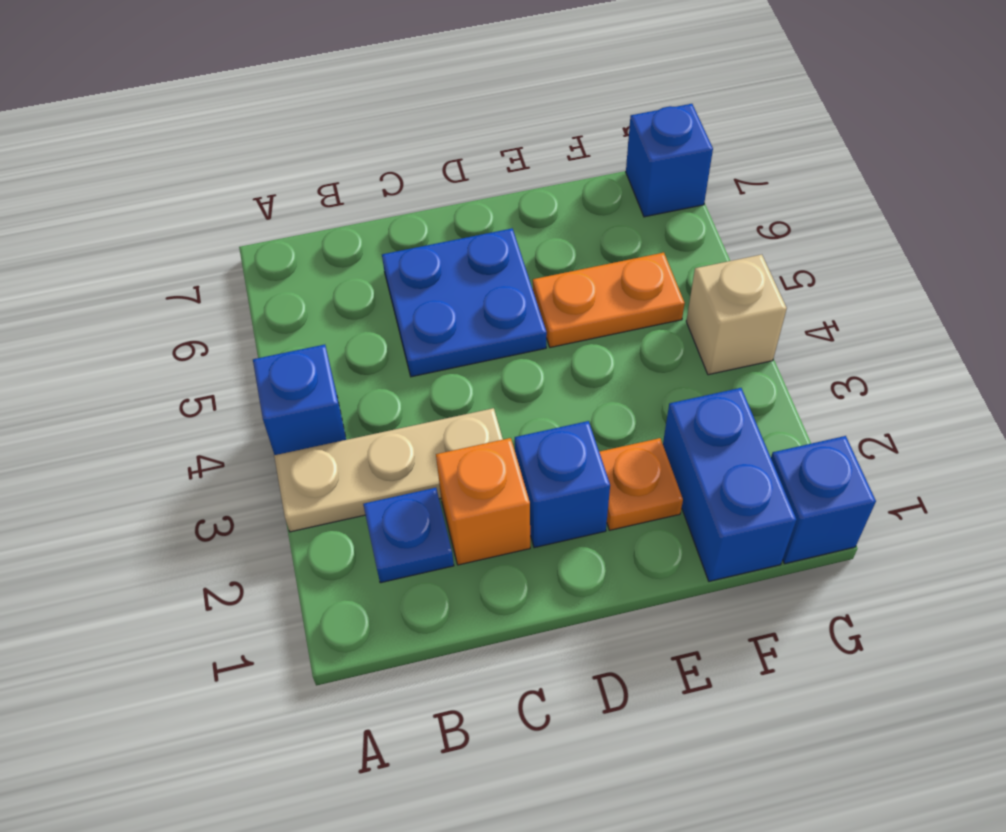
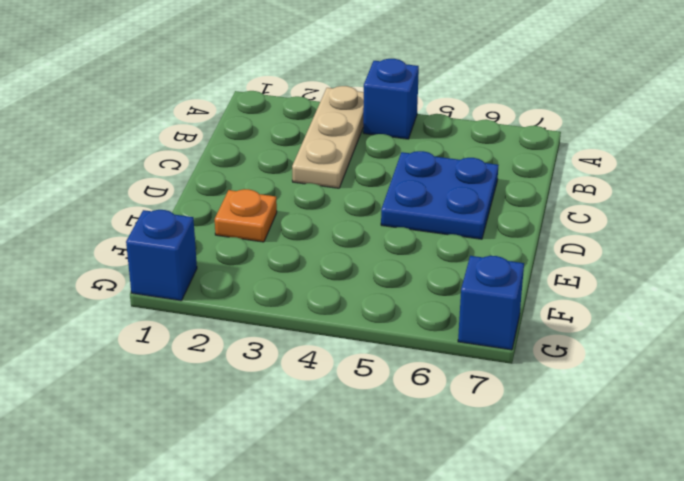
none -> blue 1x1 plate [363,488,454,583]
none -> orange 1x1 brick [436,438,530,565]
none -> blue 1x1 brick [515,421,610,548]

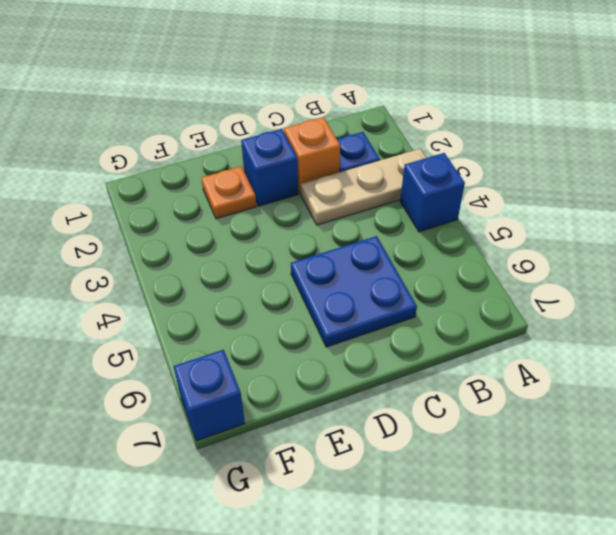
none -> orange 1x2 plate [533,253,685,347]
none -> blue 1x2 brick [663,388,797,581]
none -> blue 1x1 brick [771,436,876,564]

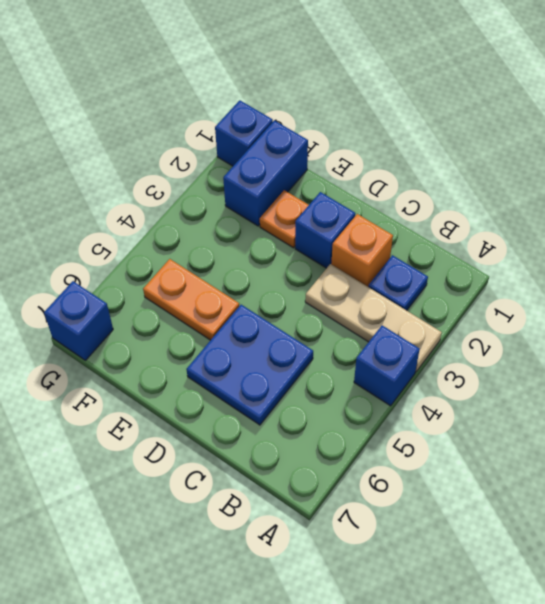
none -> tan 1x1 brick [686,255,787,375]

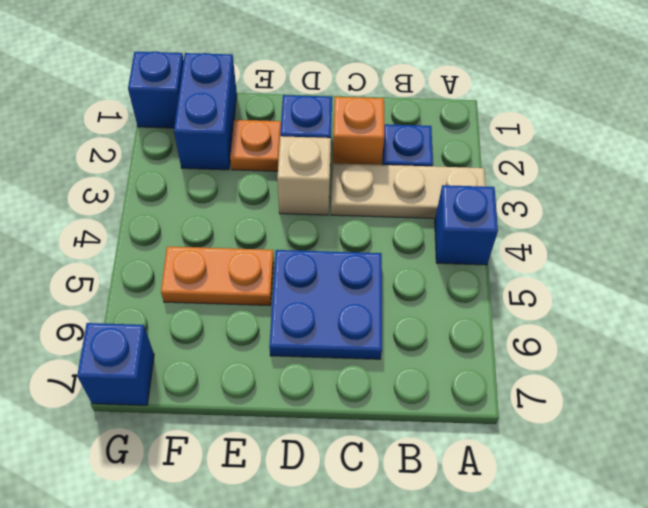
tan 1x1 brick [277,136,331,215] -> tan 1x1 brick moved to [686,255,787,375]

